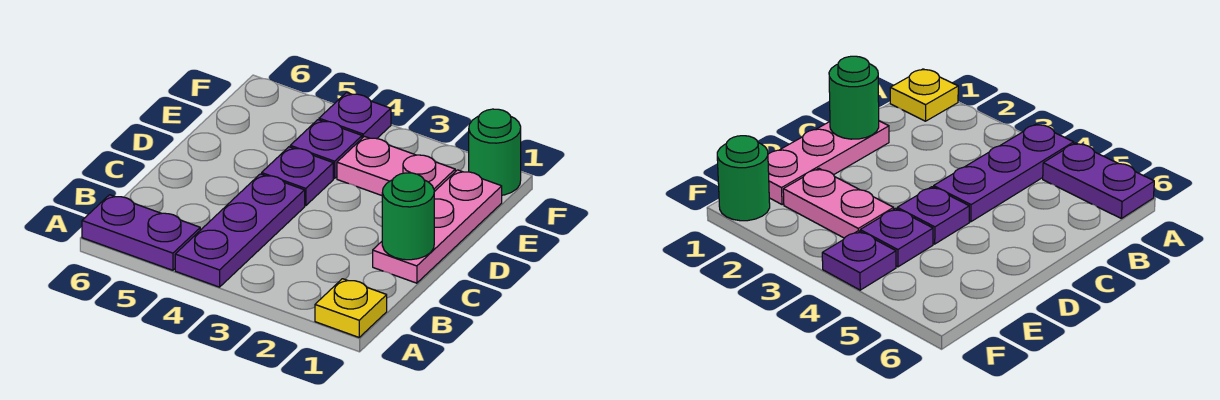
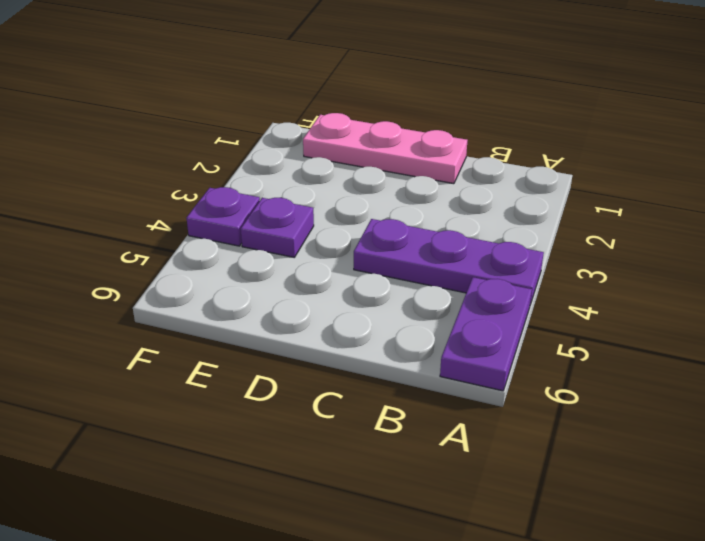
none -> yellow 1x1 plate [315,279,387,337]
none -> purple 1x1 plate [262,147,333,206]

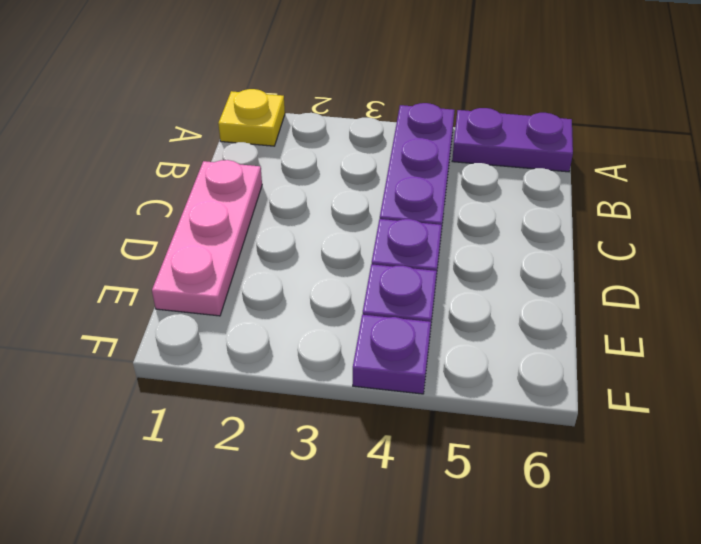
none -> pink 1x2 plate [337,136,455,195]
none -> green 1x1 round brick [469,109,521,195]

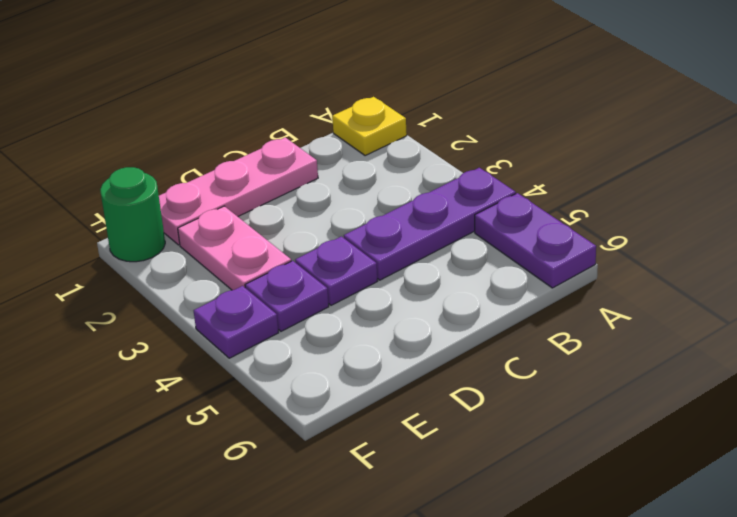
none -> green 1x1 round brick [382,173,434,260]

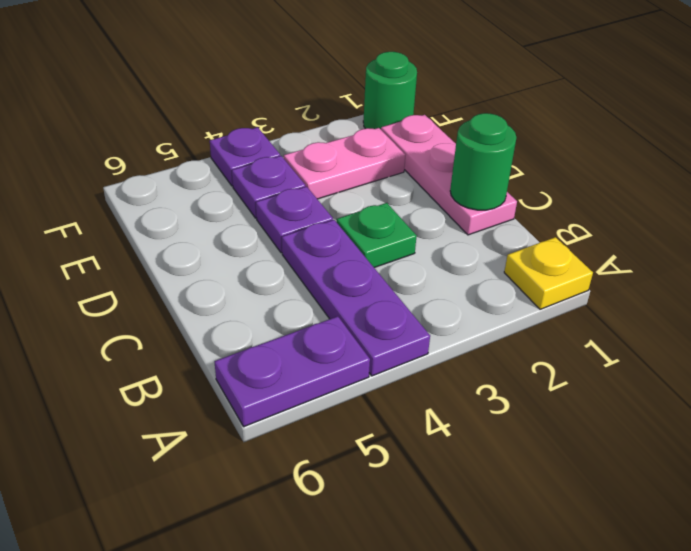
green 1x1 plate [337,203,417,268] -> none

